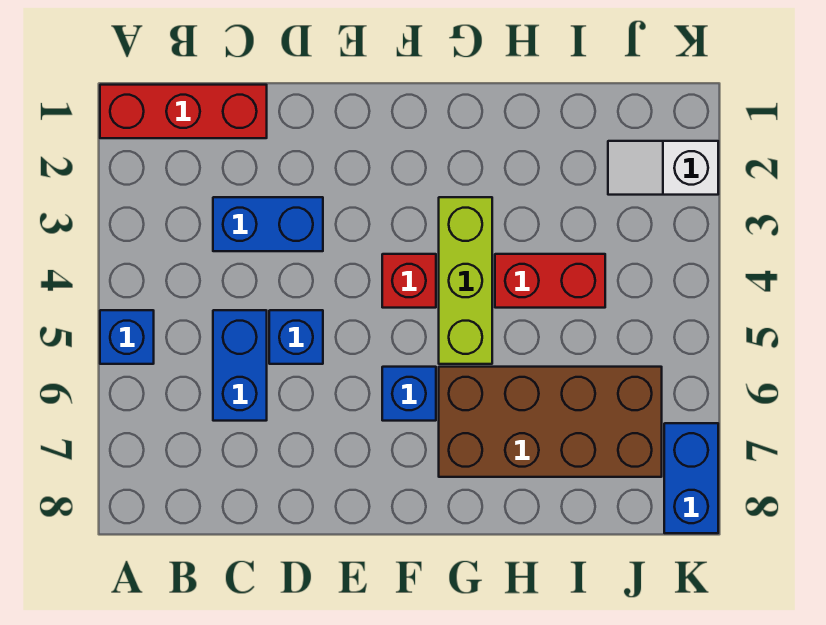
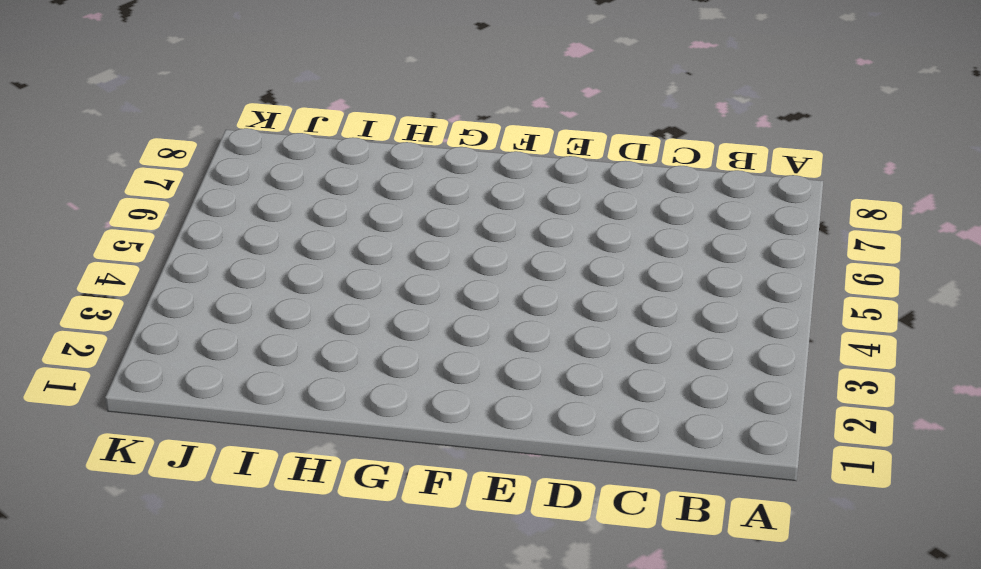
none -> red 1x3 brick [100,85,267,138]
none -> blue 1x1 brick [100,310,154,364]
none -> blue 1x2 brick [213,197,323,251]

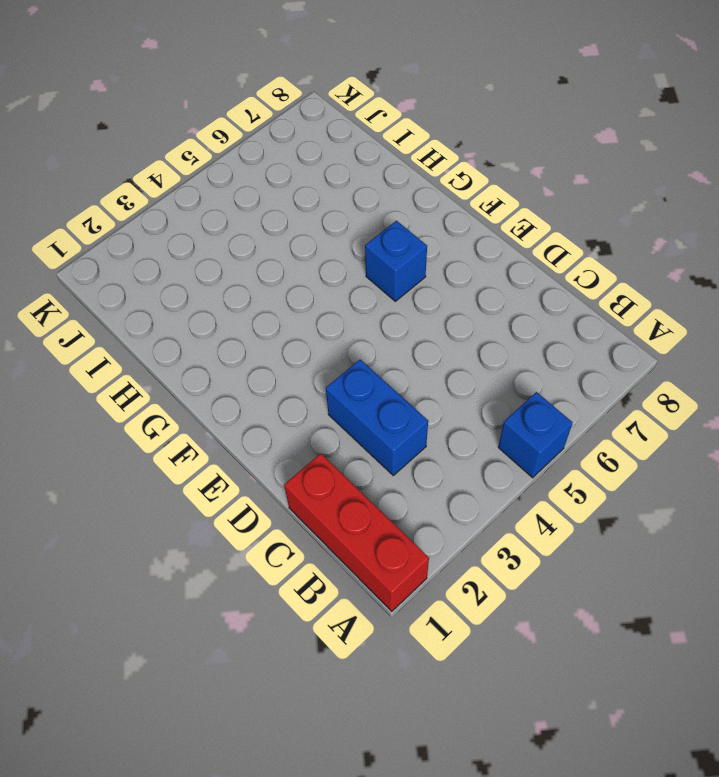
none -> blue 1x2 brick [213,310,267,421]
none -> blue 1x1 brick [269,310,323,364]
none -> red 1x1 brick [382,254,436,308]

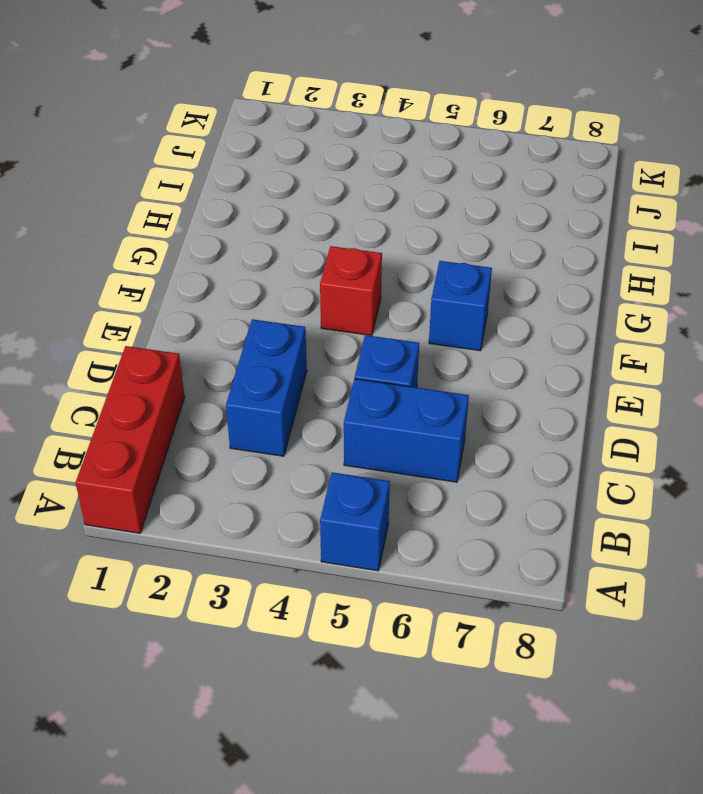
none -> lime 1x3 brick [439,197,492,364]
none -> brown 2x4 brick [439,367,662,477]
none -> red 1x2 brick [495,254,605,308]

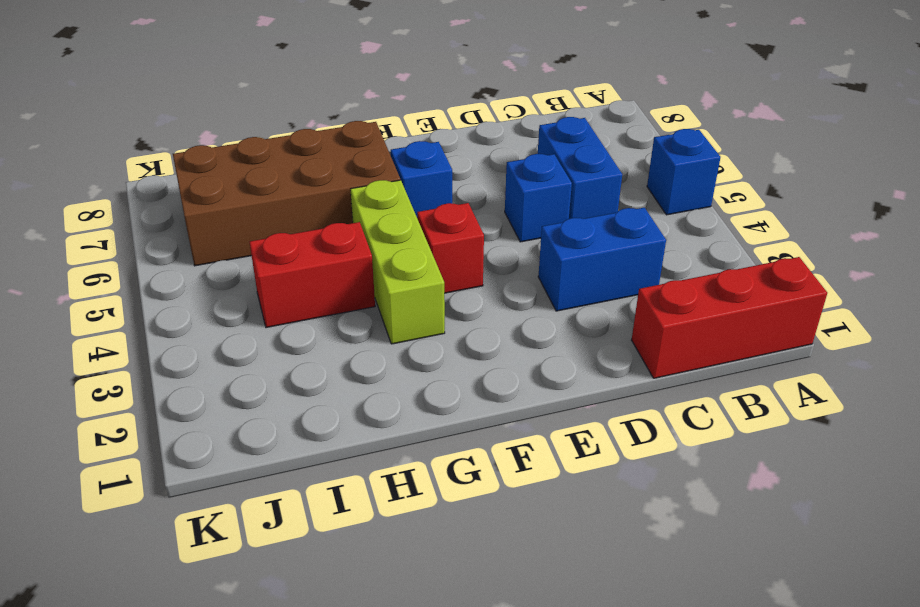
none -> white 1x2 slope [608,141,718,195]
none -> blue 1x2 brick [664,423,718,533]

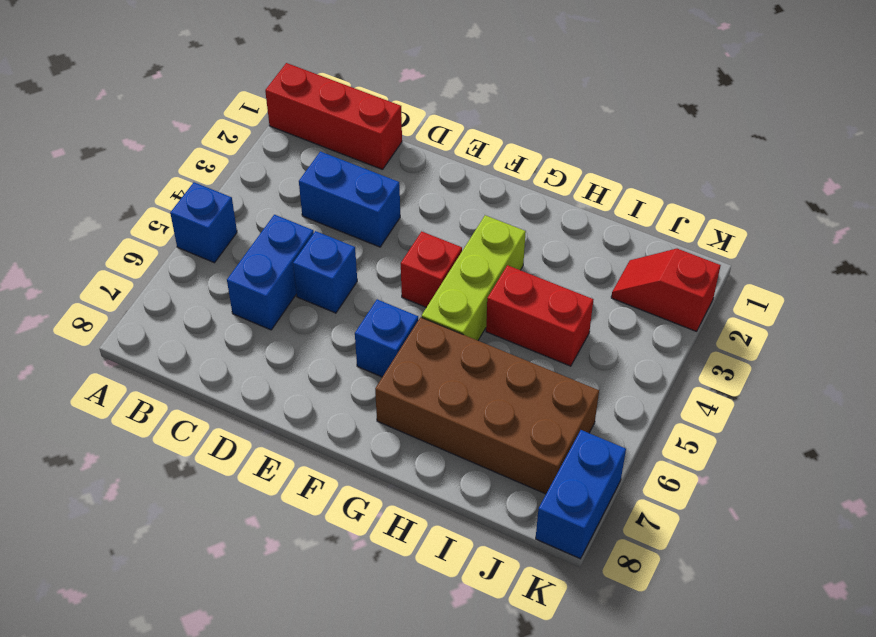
red 1x2 slope [611,249,721,331] -> white 1x2 slope [608,141,718,195]

